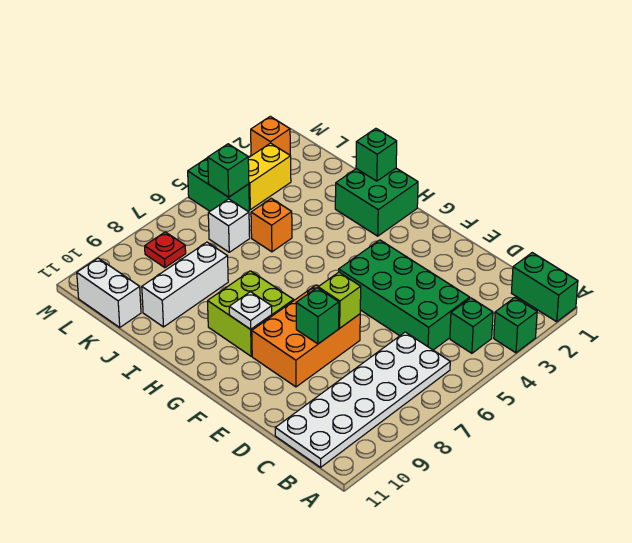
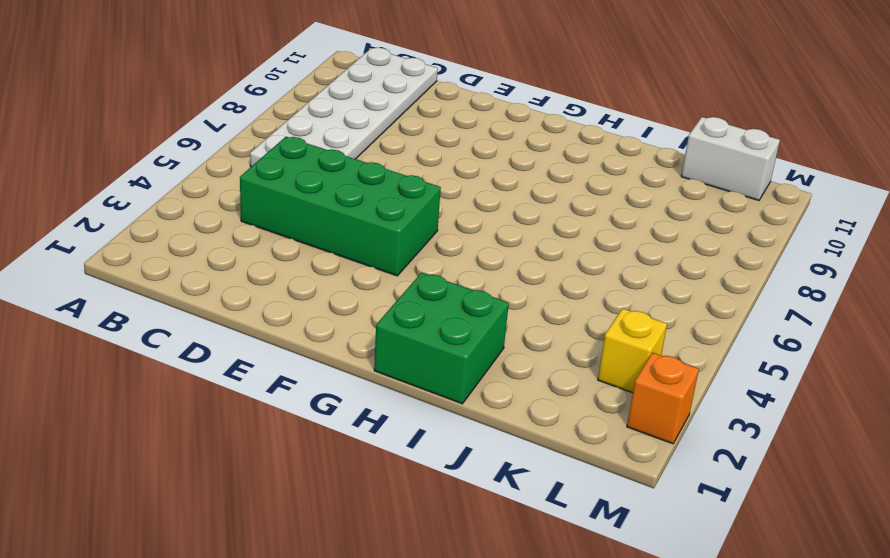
yellow 1x1 brick [598,308,667,393] -> yellow 1x2 brick [248,143,291,210]
none -> green 1x2 brick [511,253,578,322]
none -> green 1x1 brick [494,298,537,353]
none -> green 1x1 brick [450,298,493,353]

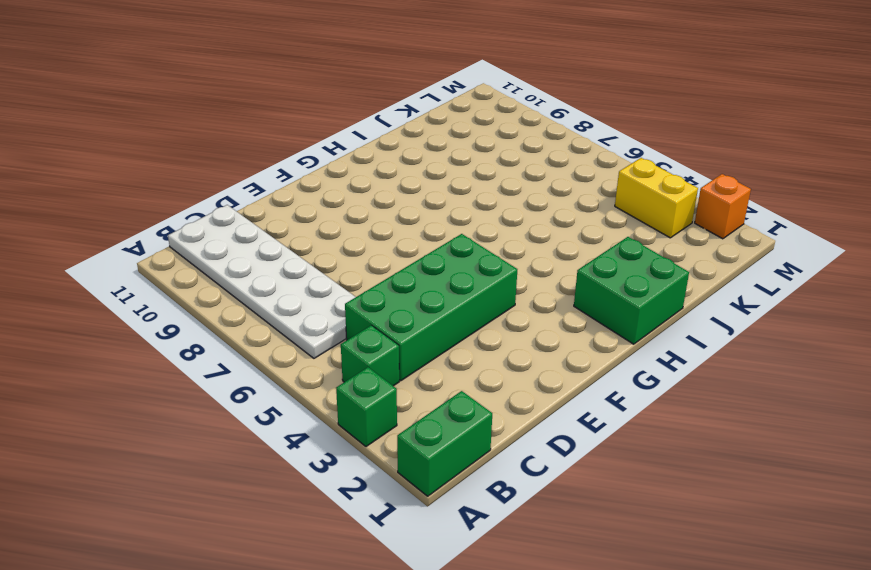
none -> orange 2x3 brick [252,285,360,387]
none -> lime 2x2 brick [208,271,294,356]
none -> orange 1x1 brick [251,198,292,252]

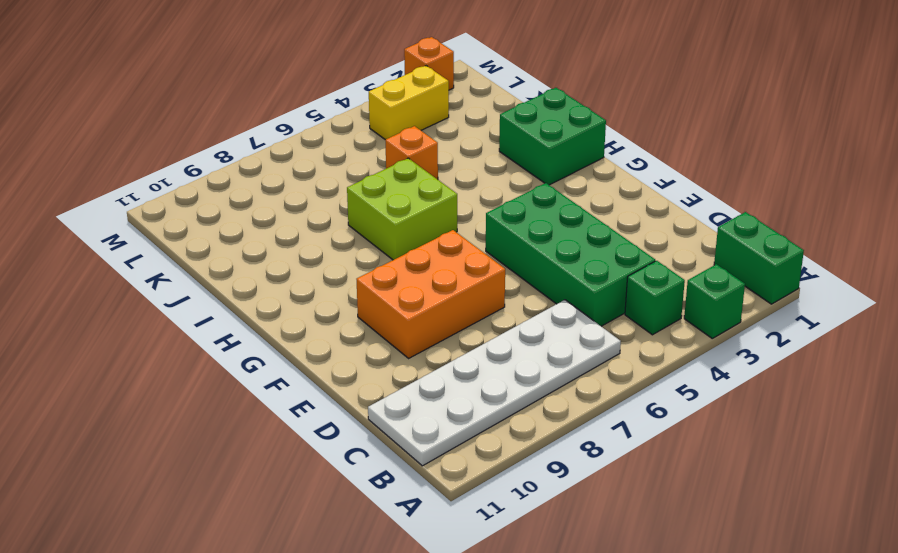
lime 2x2 brick [347,158,457,260] -> lime 2x2 brick moved to [208,271,294,356]
none -> white 1x3 brick [142,242,228,327]
none -> white 1x1 brick [208,199,250,252]
none -> white 1x2 brick [77,258,141,327]

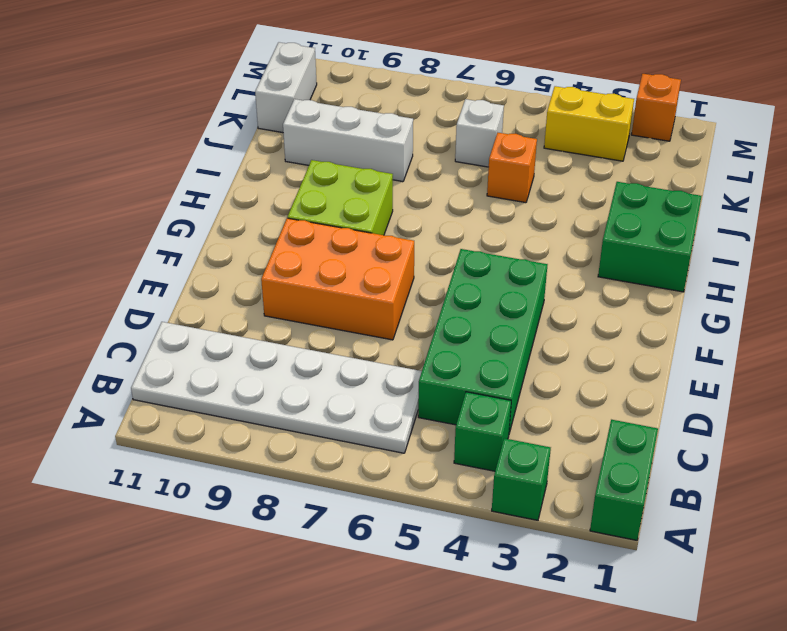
none -> green 1x2 brick [188,158,249,211]
none -> red 1x1 plate [145,232,186,268]
none -> lime 1x1 brick [318,272,361,328]

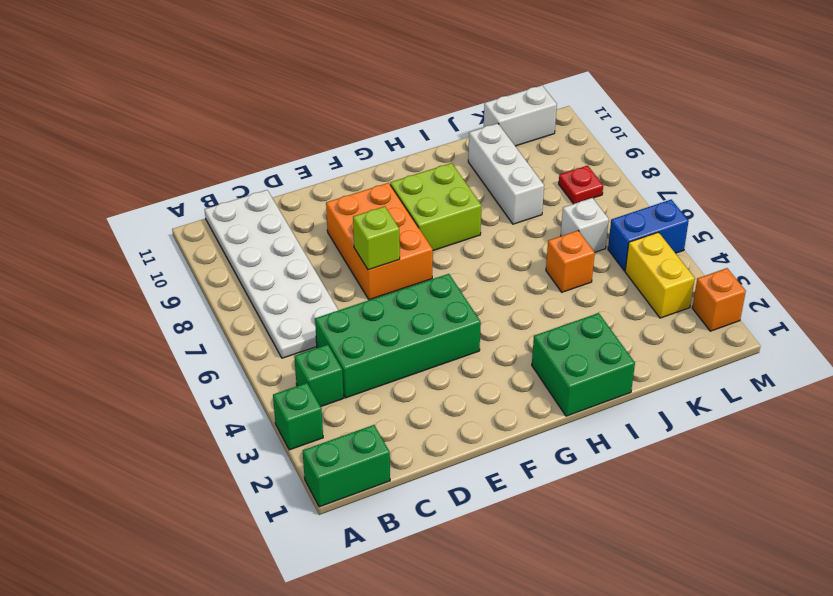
blue 1x2 brick [608,200,689,271] -> green 1x2 brick [188,158,249,211]
none -> green 1x1 brick [296,288,339,344]
none -> white 1x1 plate [229,292,272,329]
none -> green 1x1 brick [356,128,397,181]

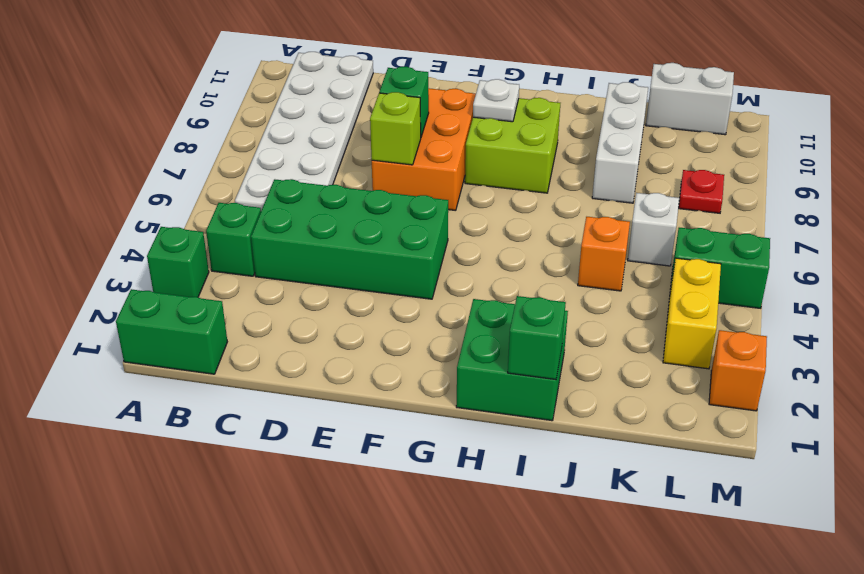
none -> green 1x1 brick [208,144,249,197]

